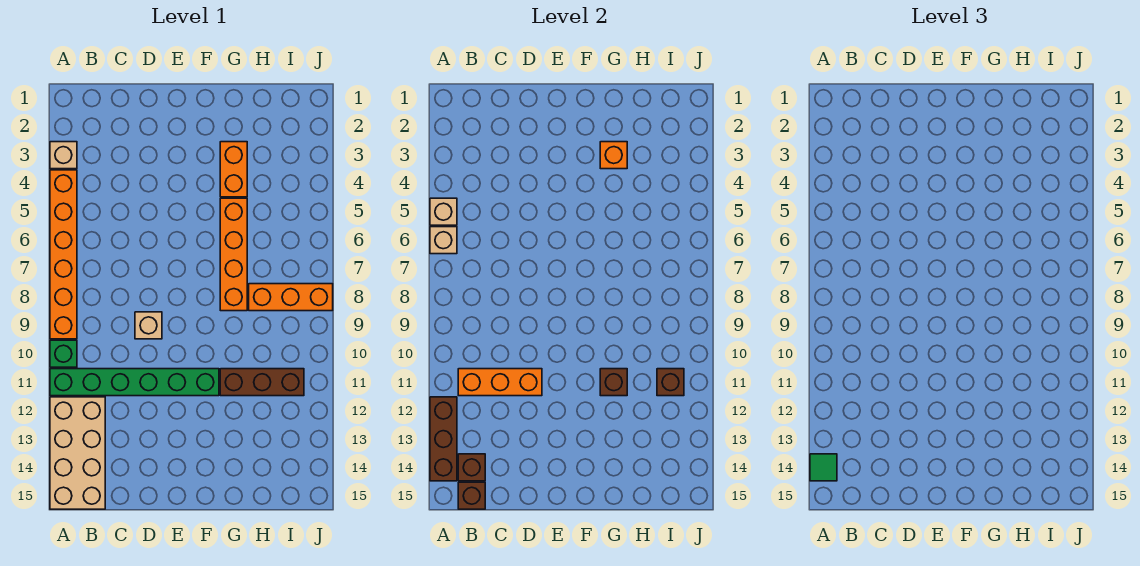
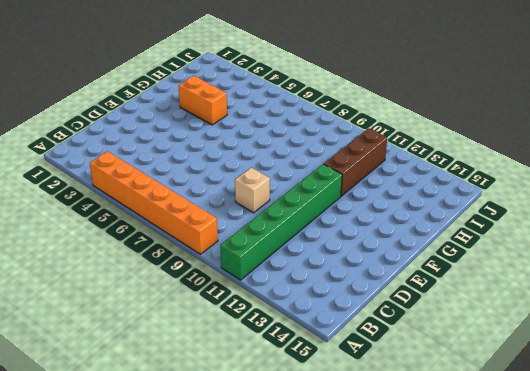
none -> tan 1x1 brick [50,142,77,169]
none -> green 1x1 brick [50,340,77,367]
none -> tan 2x4 brick [50,397,105,509]

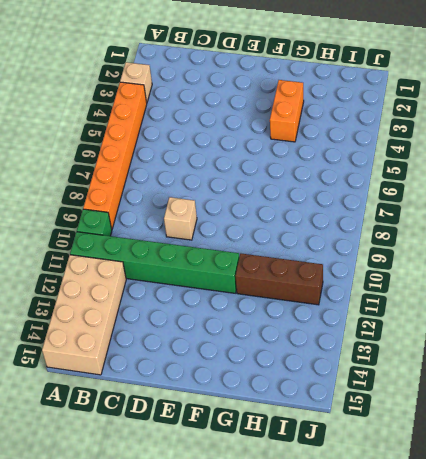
none -> orange 1x4 brick [220,198,247,311]
none -> orange 1x3 brick [249,284,333,311]
none -> tan 1x1 brick [430,198,457,225]

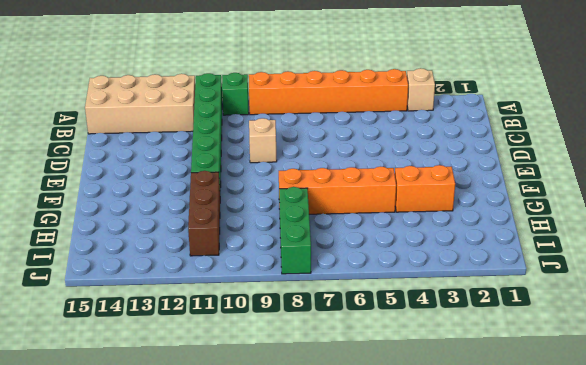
green 1x3 brick [279,187,311,274] -> orange 1x3 brick [249,284,333,311]
none -> tan 1x1 brick [430,198,457,225]
none -> tan 1x1 brick [430,227,457,254]
none -> brown 1x3 brick [430,397,457,481]

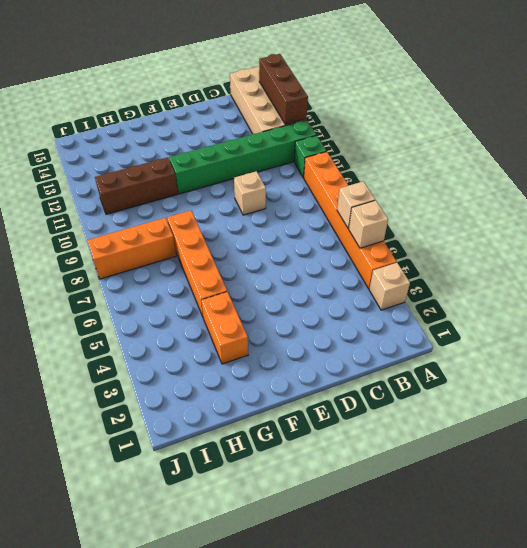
none -> orange 1x3 brick [458,369,542,396]
none -> brown 1x1 brick [458,454,485,481]
none -> brown 1x1 brick [458,482,485,509]

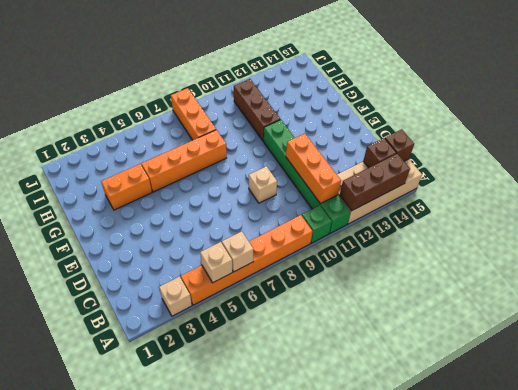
none -> orange 1x1 brick [600,142,627,169]
none -> brown 1x1 brick [600,369,627,396]
none -> brown 1x1 brick [657,369,684,396]

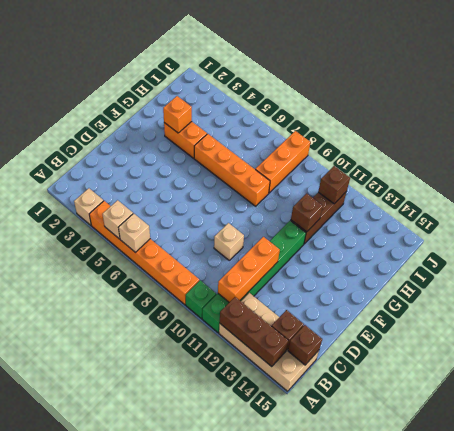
none -> green 1x1 tile [810,454,837,481]

